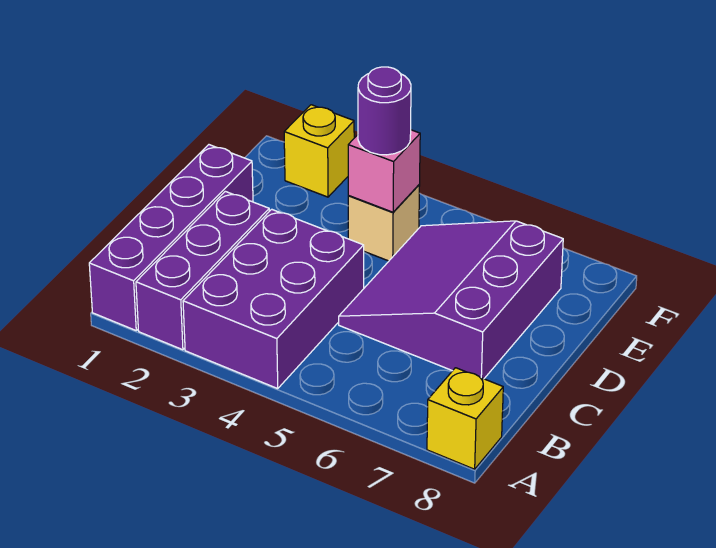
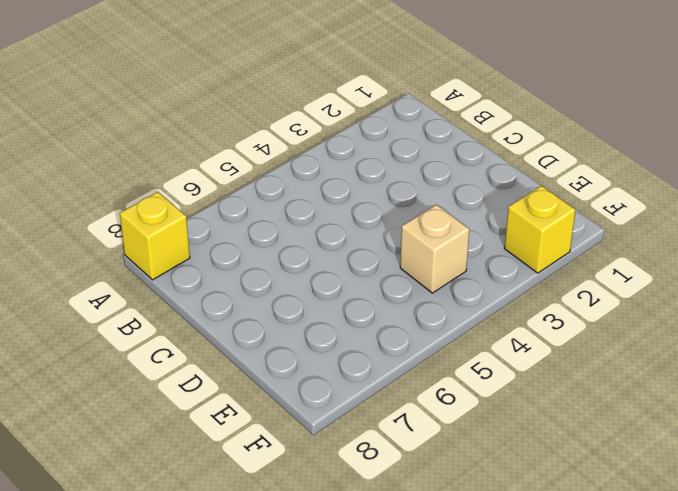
none -> purple 1x4 brick [89,145,253,330]
none -> purple 1x3 brick [136,191,269,350]

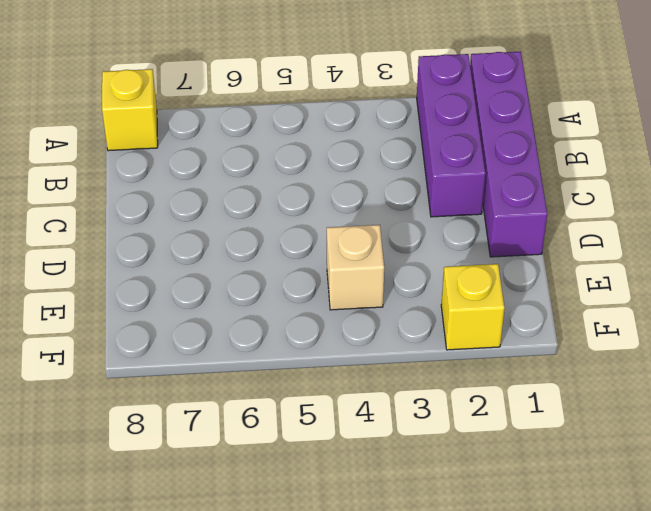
none -> purple 2x3 brick [183,209,364,389]
none -> purple 3x3 slope [339,221,563,379]

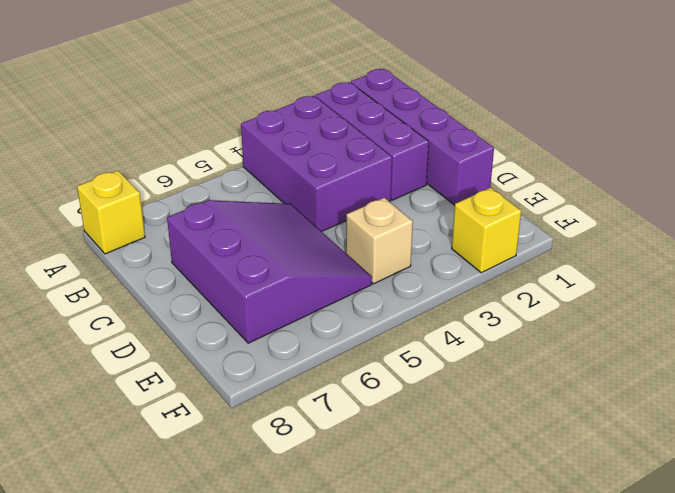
none -> pink 1x1 brick [348,130,420,212]
none -> purple 1x1 round brick [358,67,411,155]

